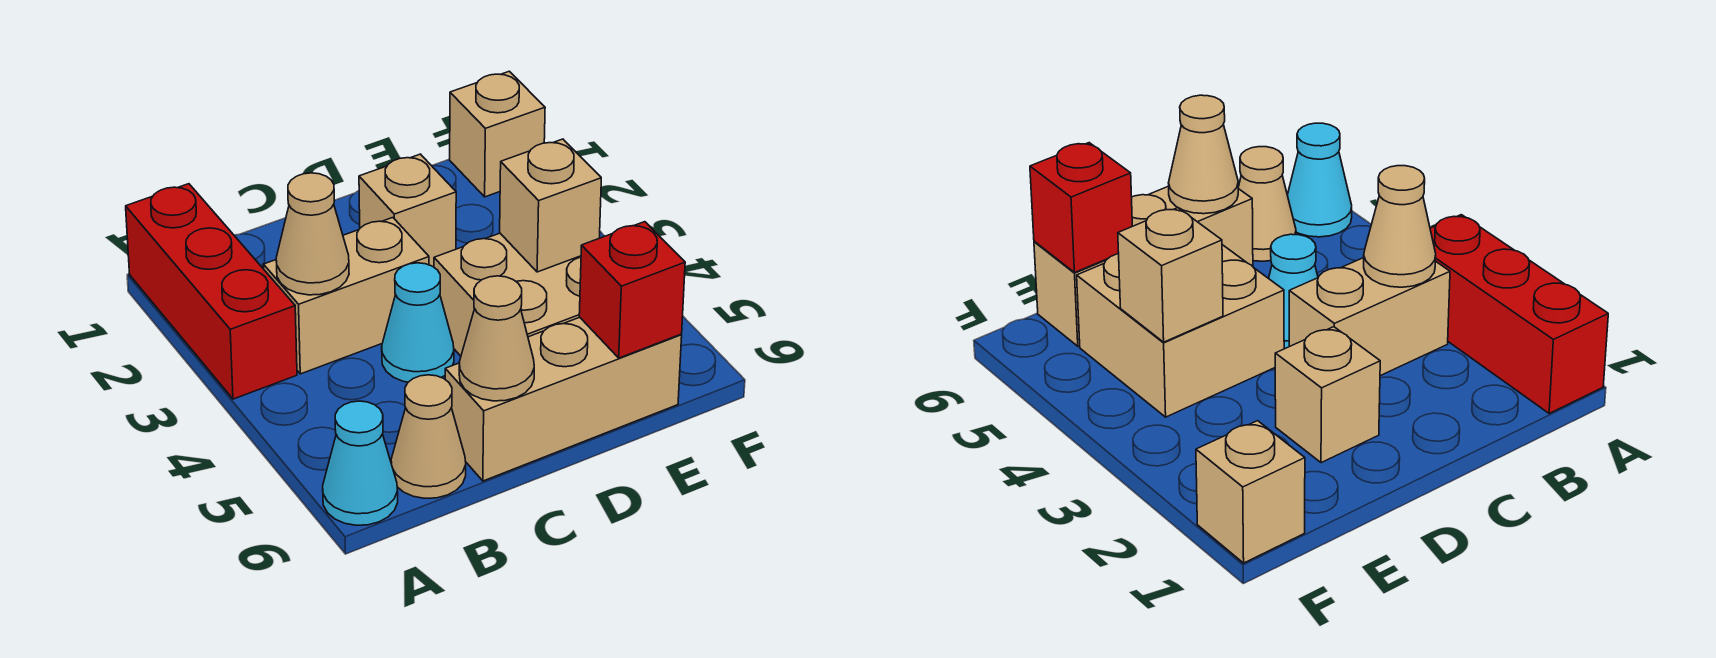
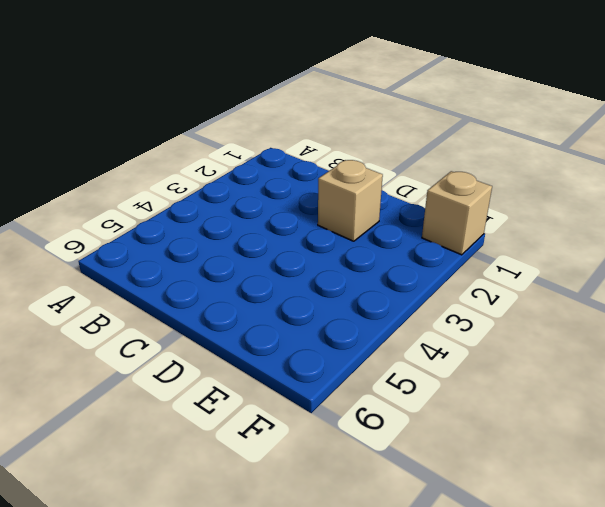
none -> red 1x3 brick [126,184,297,399]
none -> cyan 1x1 cone [323,401,398,525]
none -> tan 1x2 brick [263,218,429,374]

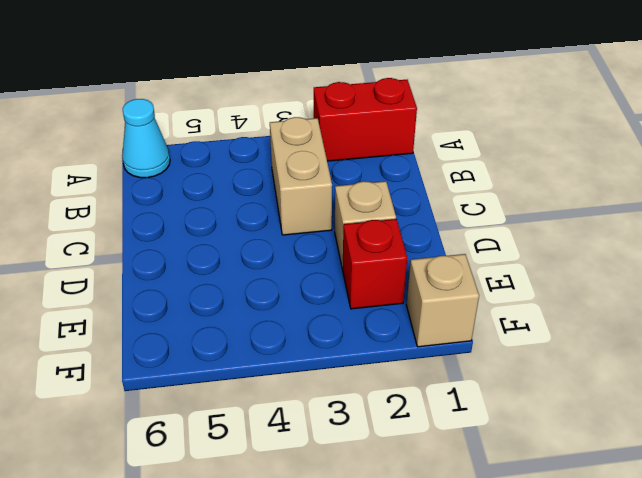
red 1x2 brick [314,78,417,161] -> red 1x3 brick [126,184,297,399]
red 1x1 brick [342,219,407,309] -> red 1x1 brick moved to [579,222,685,358]
none -> tan 1x1 cone [391,375,466,498]
none -> cyan 1x1 cone [382,263,454,382]
none -> tan 1x3 brick [445,317,682,481]

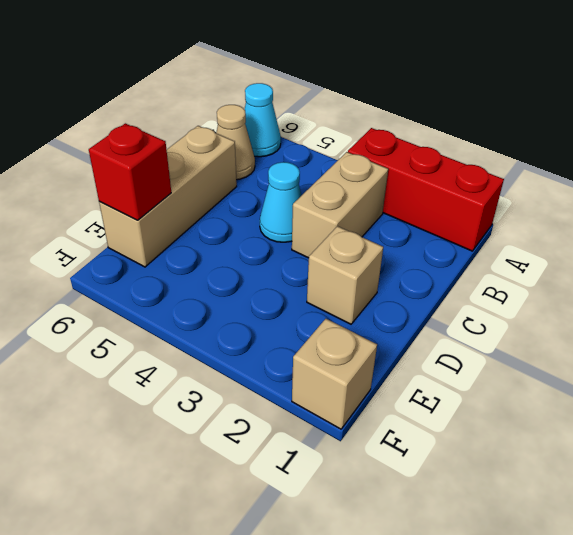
none -> tan 2x2 brick [434,233,581,356]
none -> tan 1x1 cone [276,173,349,295]
none -> tan 1x1 cone [459,276,534,401]

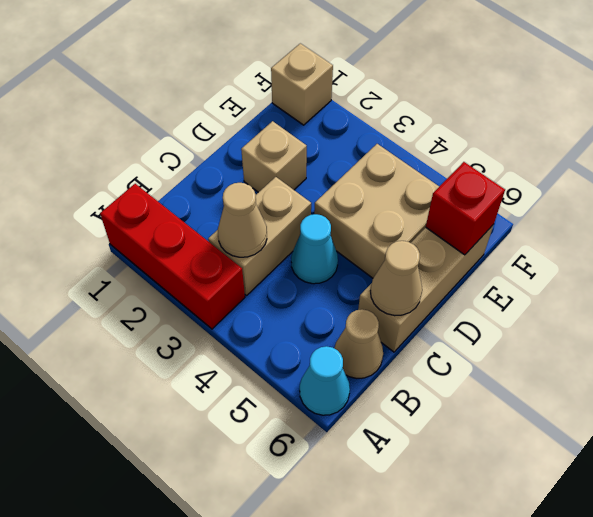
none -> tan 1x1 brick [500,139,601,272]

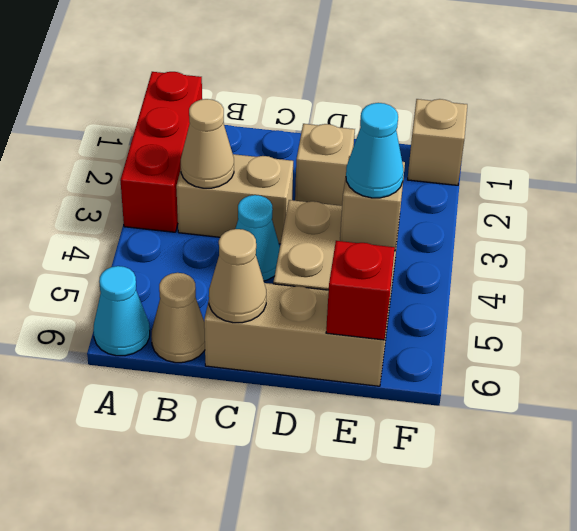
cyan 1x1 cone [346,103,404,198] -> none

